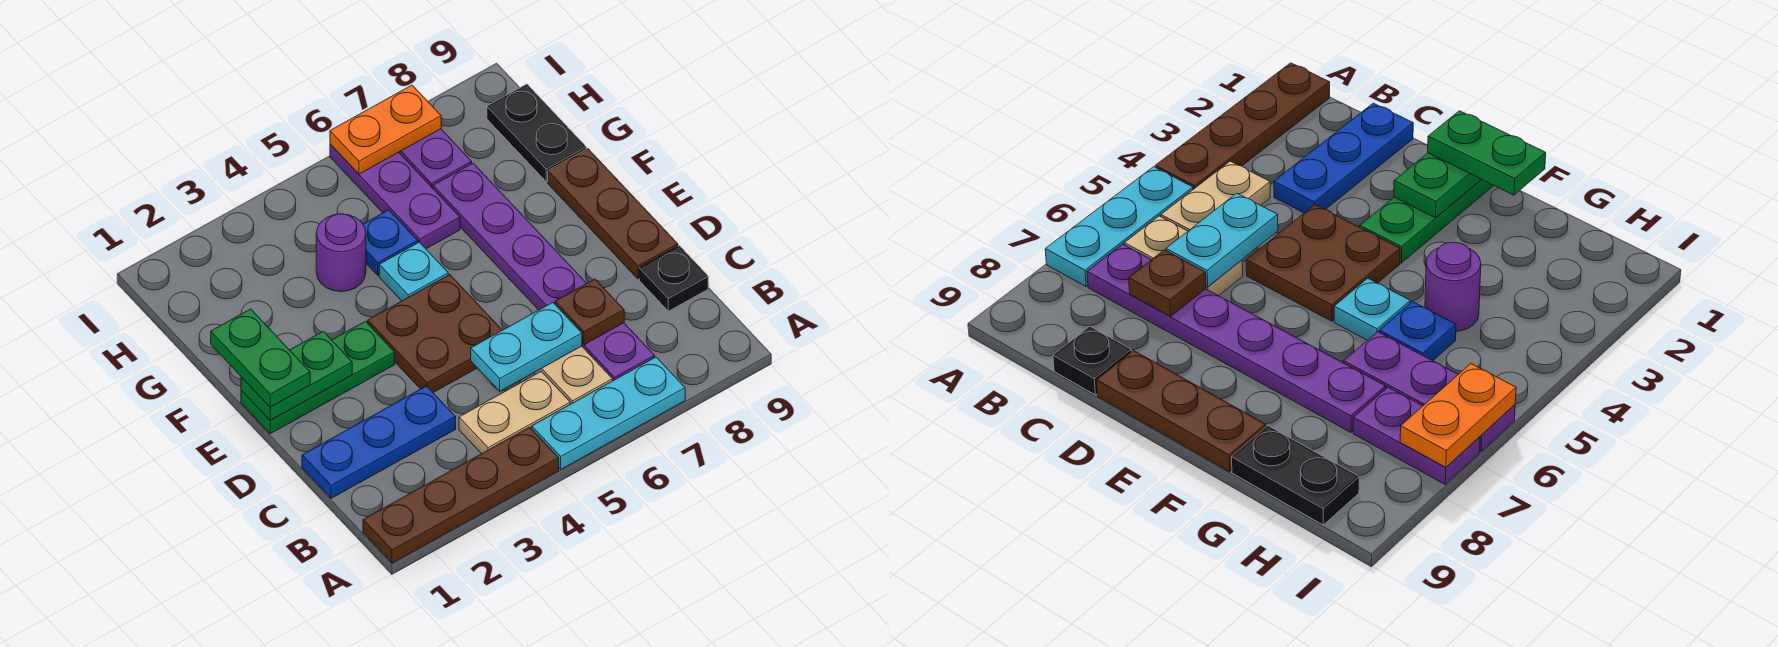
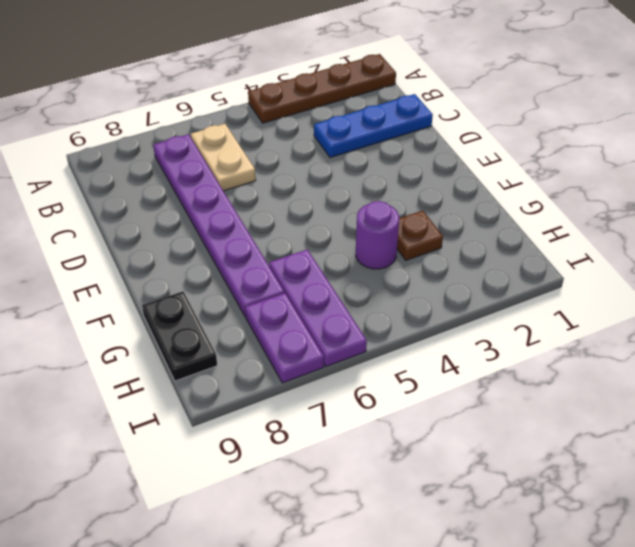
brown 1x1 plate [397,211,443,260] -> brown 1x1 plate moved to [555,279,624,345]
none -> cyan 1x3 plate [532,357,685,469]
none -> tan 1x2 plate [459,372,570,454]
none -> black 1x1 plate [639,246,708,311]

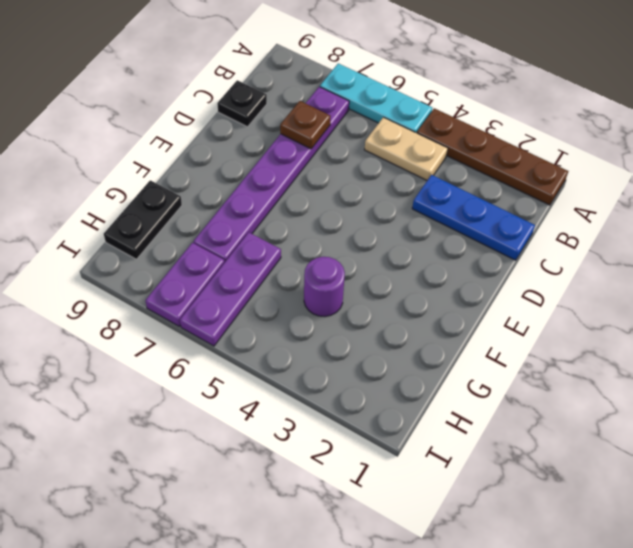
none -> tan 1x2 plate [534,346,613,404]
none -> brown 2x2 plate [368,275,502,393]
none -> brown 1x3 plate [548,149,678,279]

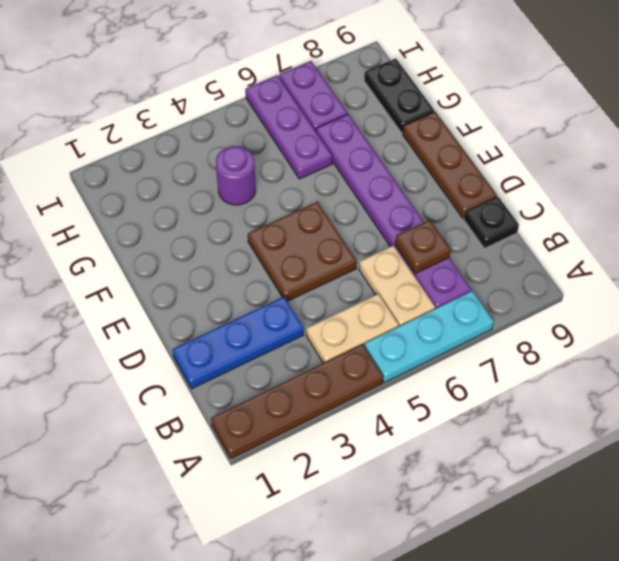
none -> green 1x3 plate [241,321,395,434]
none -> cyan 1x1 plate [379,242,448,301]
none -> blue 1x1 plate [363,210,418,275]

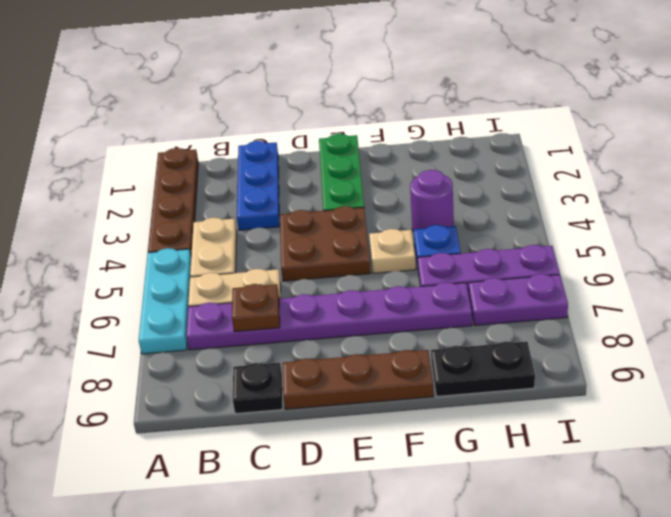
tan 1x1 plate [369,229,416,273] -> cyan 1x1 plate [379,242,448,301]
none -> cyan 1x2 plate [471,303,582,391]
none -> green 1x2 plate [241,331,352,420]
none -> orange 1x2 plate [330,85,441,174]

